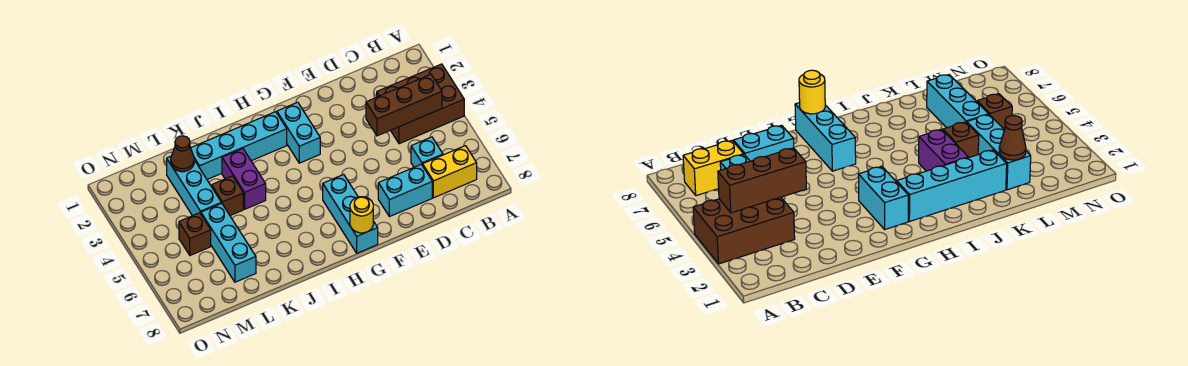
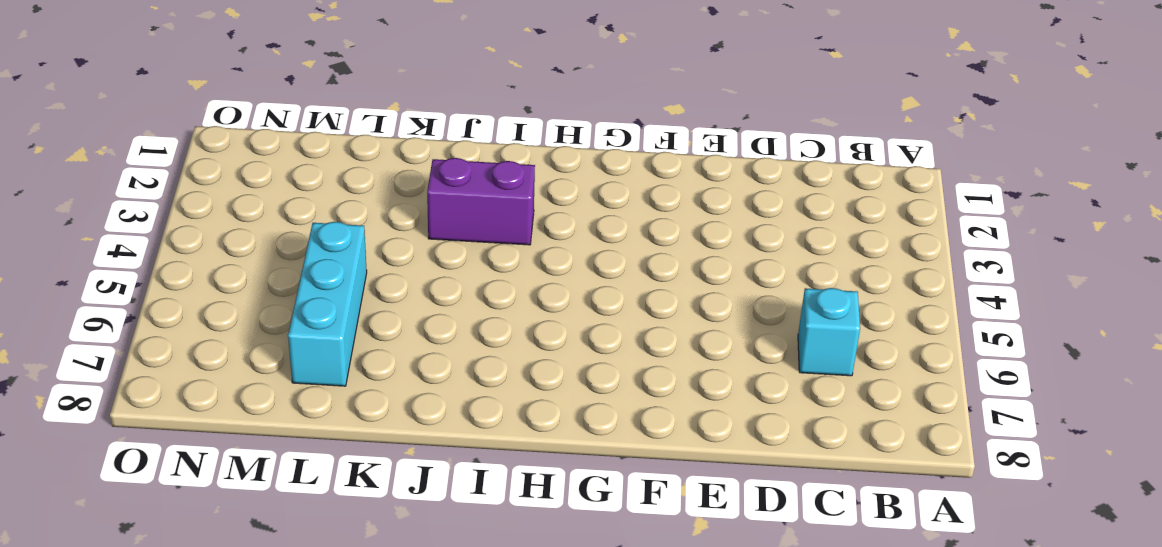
purple 1x2 brick [427,158,535,245] -> purple 1x2 brick turned to [222,149,266,209]
none -> brown 2x3 brick [377,64,464,144]
none -> yellow 1x2 brick [423,146,477,198]
none -> cyan 1x2 brick [378,164,432,217]

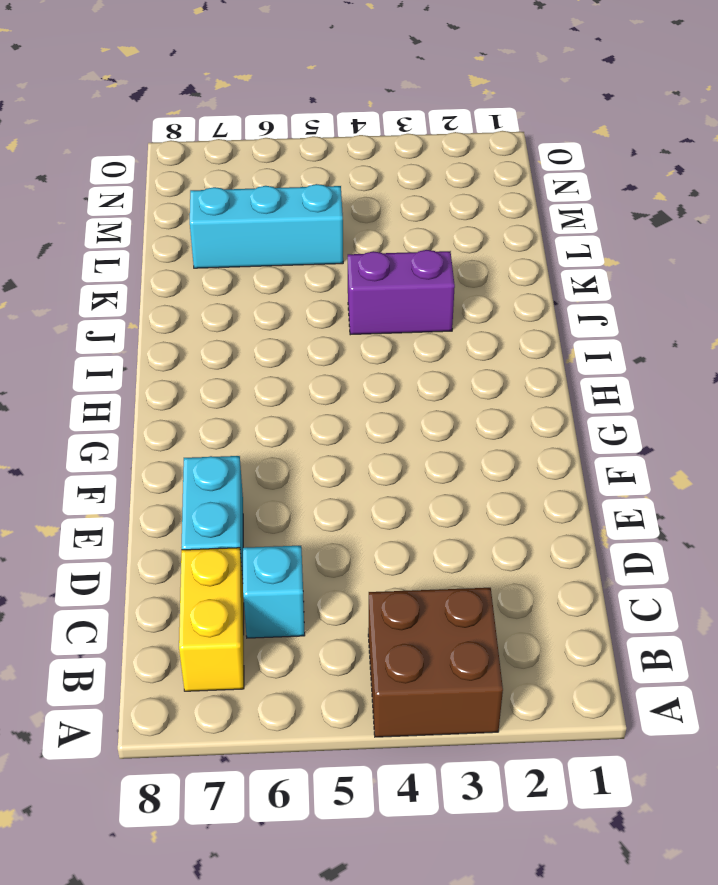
brown 2x2 brick [368,588,503,737] -> brown 2x3 brick [377,64,464,144]
none -> cyan 1x2 brick [277,102,320,163]
none -> cyan 1x3 brick [323,174,378,253]
none -> cyan 1x4 brick [191,112,287,179]

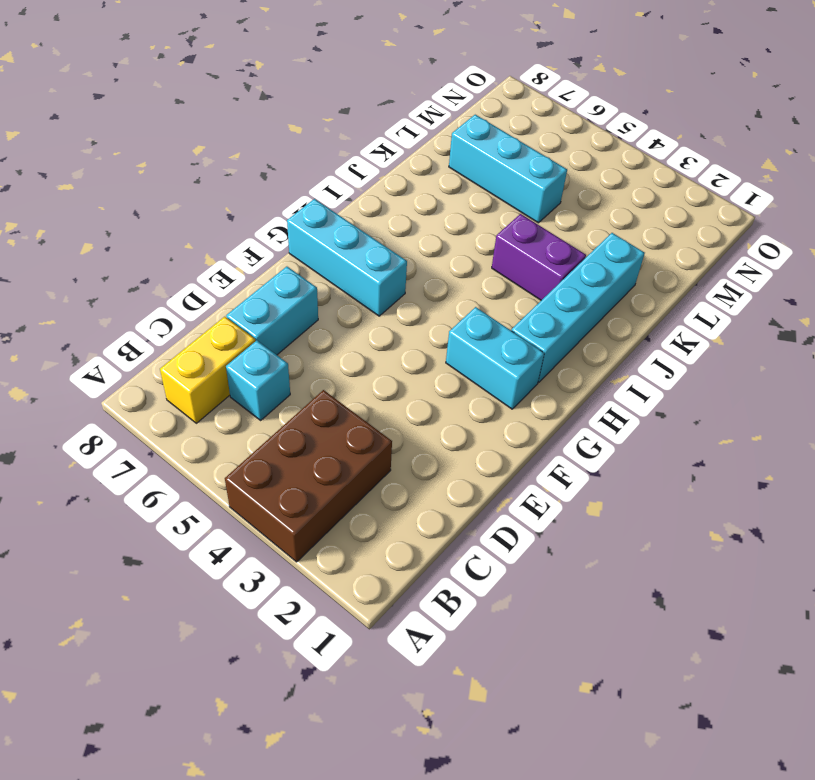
none -> brown 1x1 brick [212,176,243,216]
none -> cyan 1x3 brick [167,156,221,216]
none -> brown 1x1 brick [179,213,211,255]

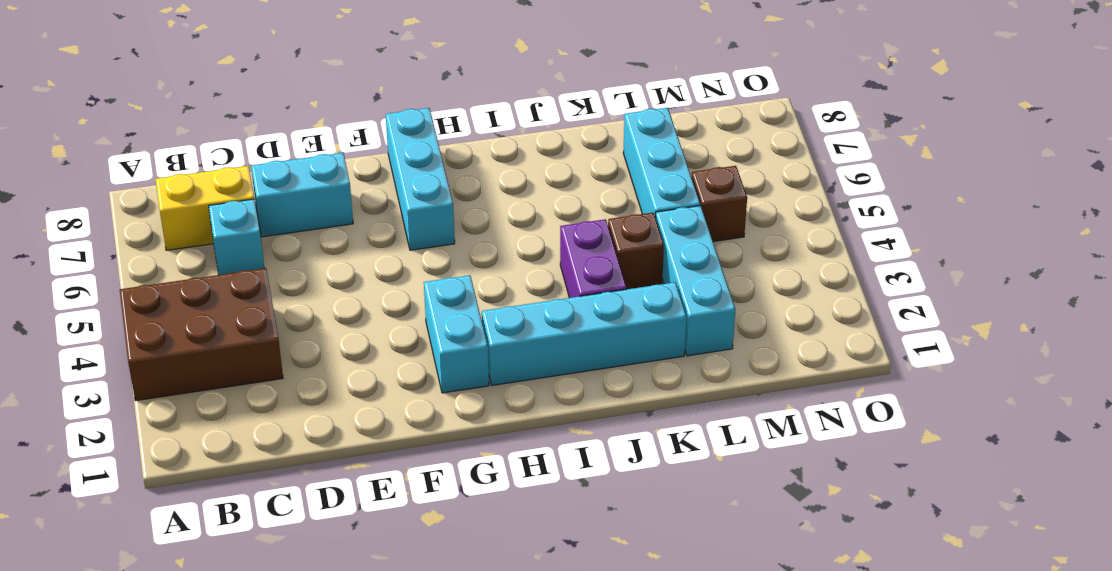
none -> brown 1x3 brick [366,74,442,136]
none -> yellow 1x1 round brick [350,197,373,233]
none -> brown 1x1 cone [171,136,194,172]

